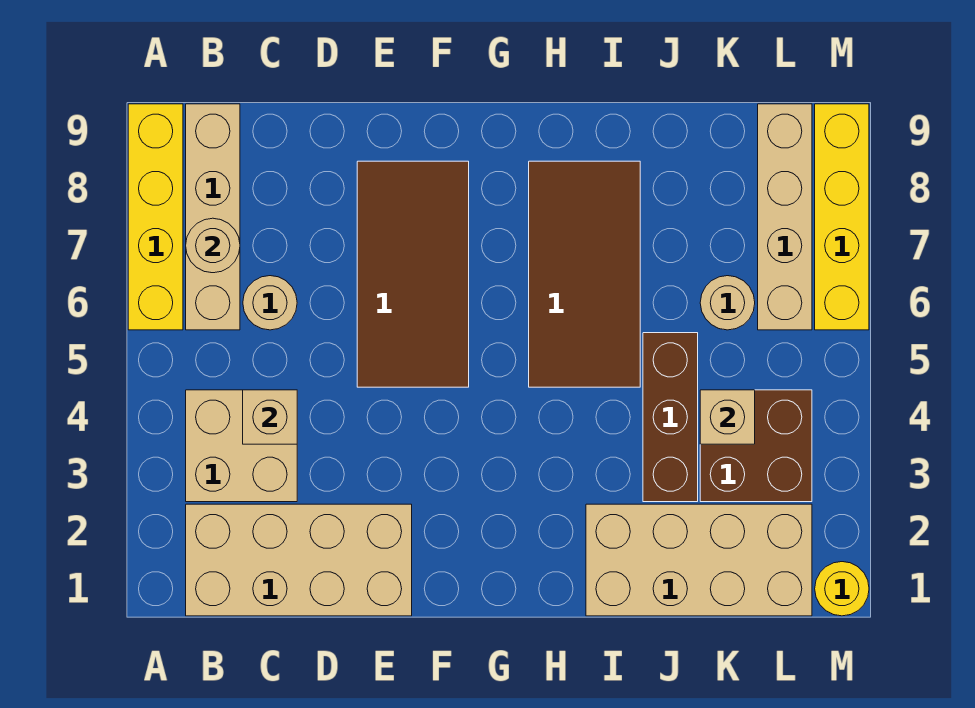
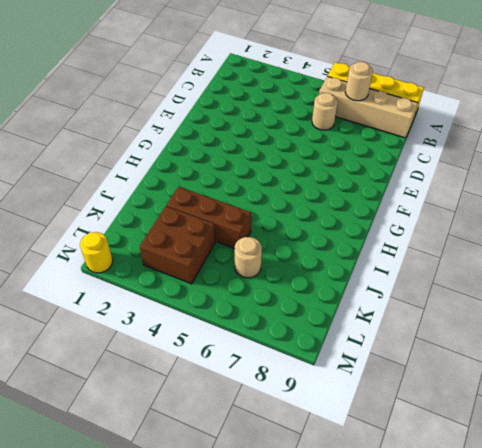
none -> tan 2x4 brick [186,504,412,616]
none -> tan 2x2 brick [186,390,297,502]
none -> brown 2x4 tile [357,161,469,387]

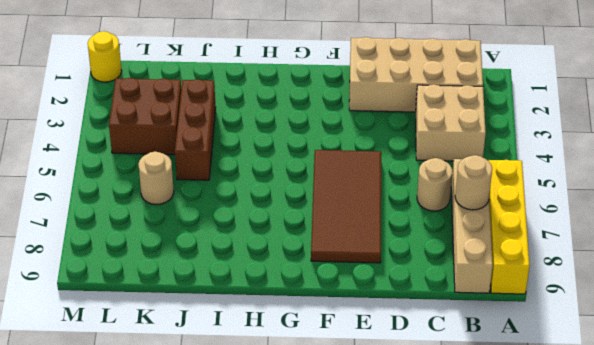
none -> brown 2x4 tile [529,161,640,387]
none -> tan 2x4 brick [586,504,812,616]
none -> tan 1x4 brick [758,104,812,330]

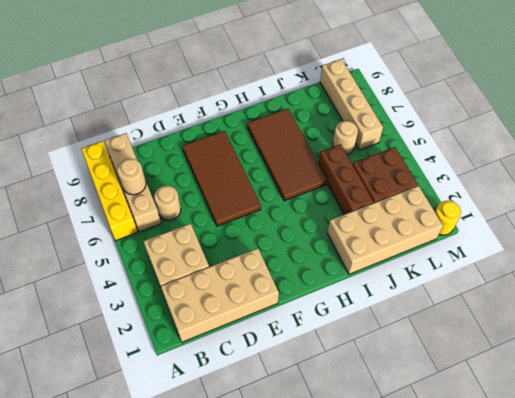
none -> yellow 1x4 brick [815,104,869,330]
none -> tan 1x1 brick [243,390,297,444]
none -> tan 1x1 brick [700,390,755,444]

